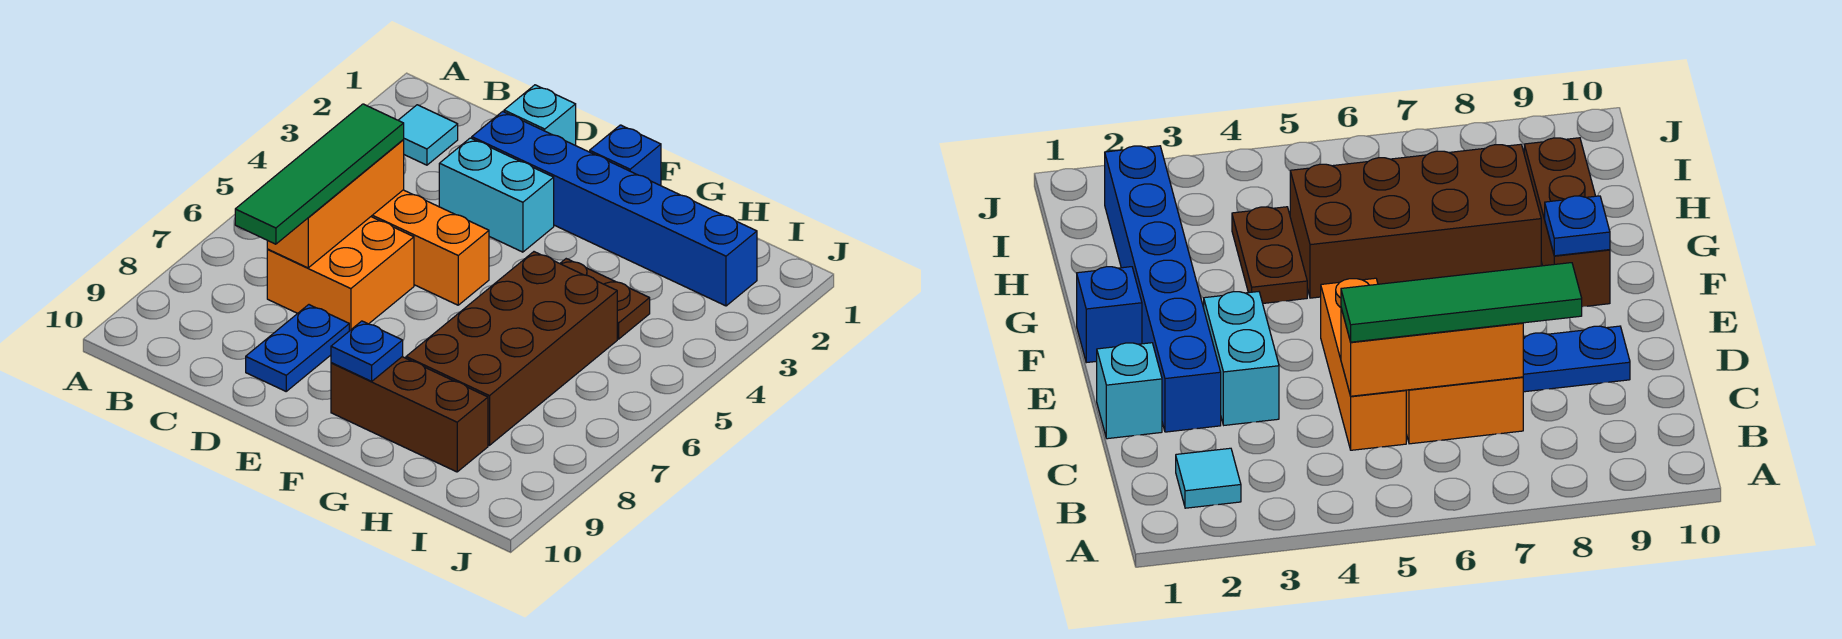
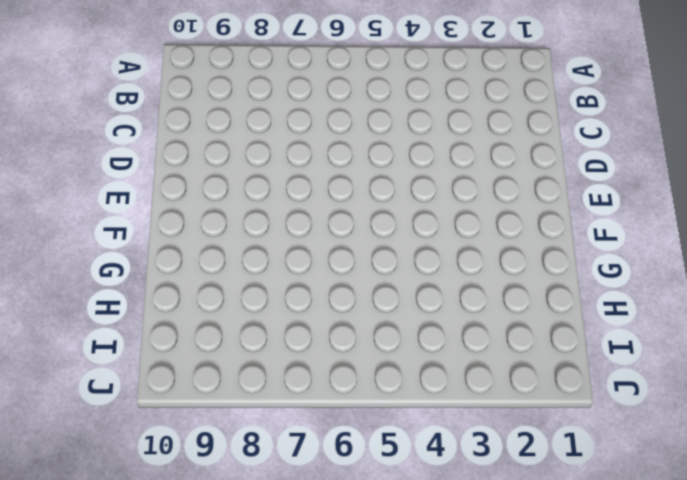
none -> cyan 1x1 tile [398,105,458,165]
none -> orange 1x3 brick [371,190,489,305]
none -> orange 2x2 brick [267,217,414,331]

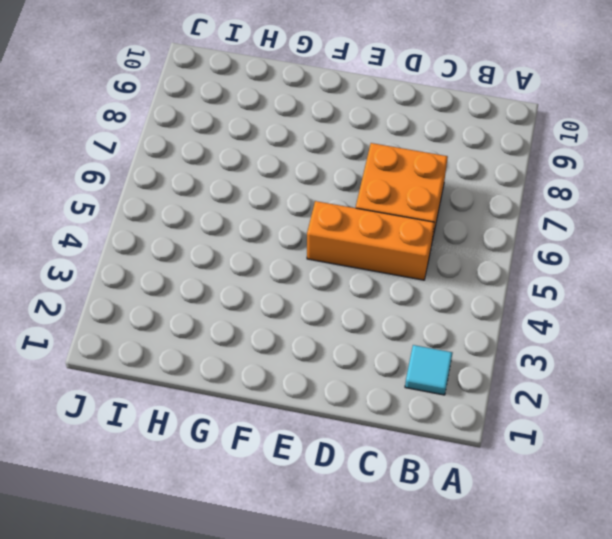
none -> cyan 1x1 brick [504,85,576,145]
none -> blue 1x6 brick [472,111,757,306]
none -> cyan 1x2 brick [439,138,554,252]

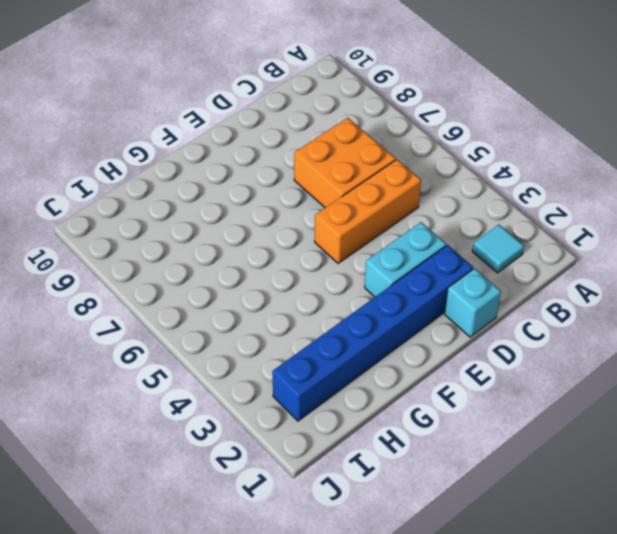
none -> blue 1x2 plate [246,305,349,391]
none -> blue 1x1 brick [590,125,661,186]
none -> brown 1x3 brick [331,357,488,472]

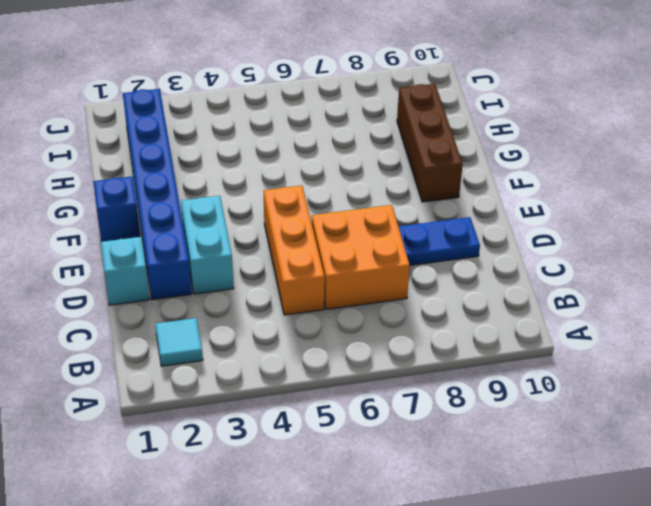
none -> brown 1x2 plate [560,259,650,339]
none -> brown 2x4 brick [406,252,617,445]
none -> orange 1x3 brick [267,140,404,268]

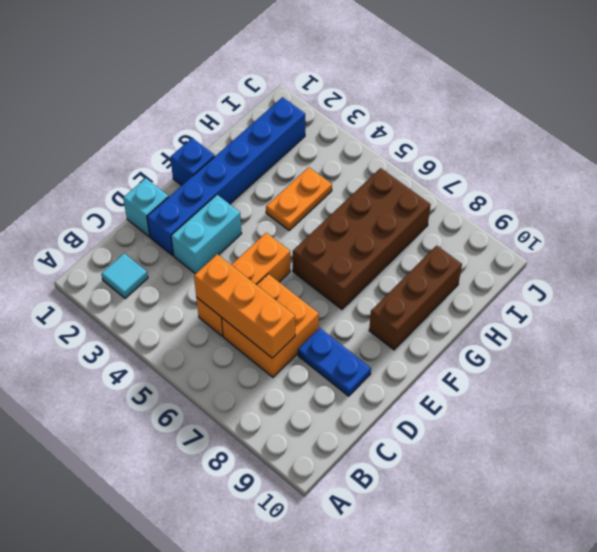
brown 2x4 brick [293,168,431,309] -> brown 2x4 brick turned to [406,252,617,445]
orange 1x2 plate [266,167,332,230] -> brown 1x2 plate [560,259,650,339]
none -> blue 1x1 plate [331,321,403,381]
none -> green 1x4 tile [235,104,404,244]

